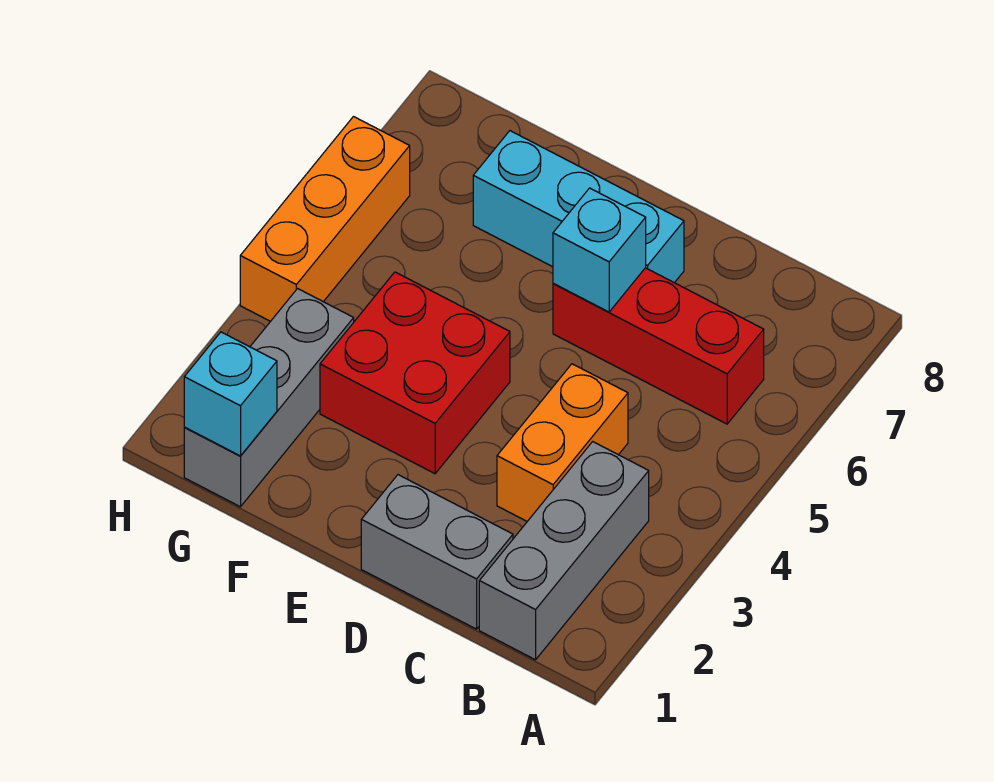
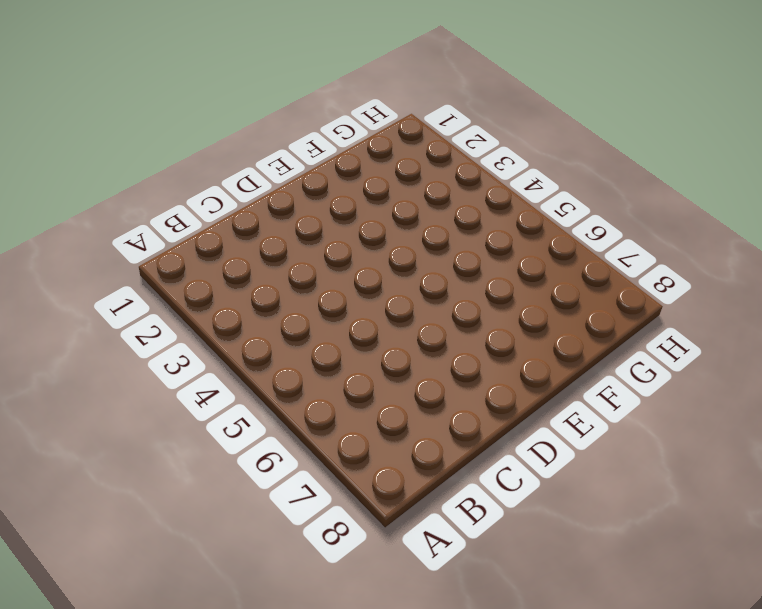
none -> grey 1x3 brick [479,442,649,660]
none -> red 1x3 brick [553,268,764,424]

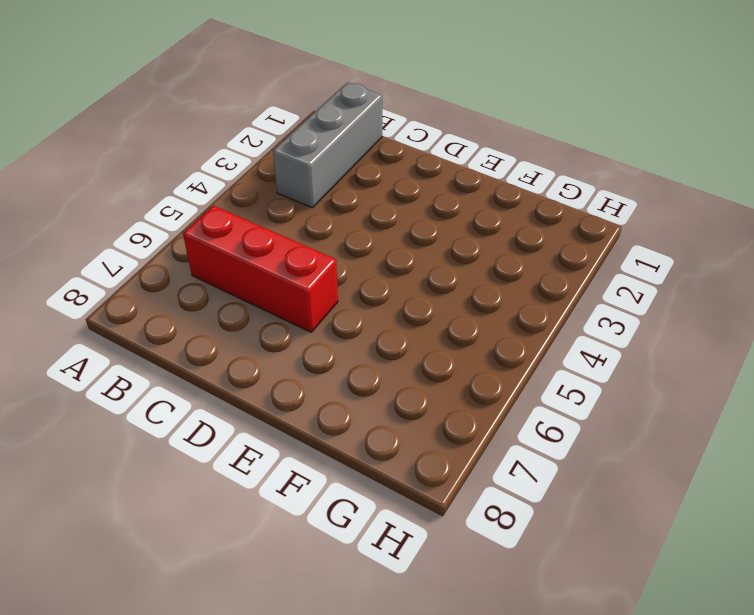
none -> grey 1x2 brick [361,475,513,629]
none -> orange 1x2 brick [497,364,628,521]

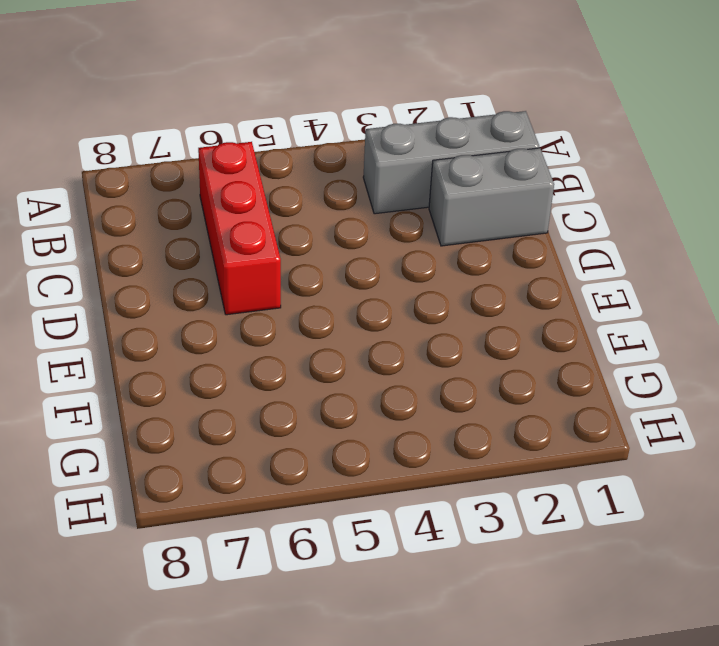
grey 1x2 brick [429,148,554,246] -> grey 1x2 brick turned to [361,475,513,629]
none -> orange 1x2 brick [497,364,628,521]
none -> cyan 1x3 brick [473,131,684,283]

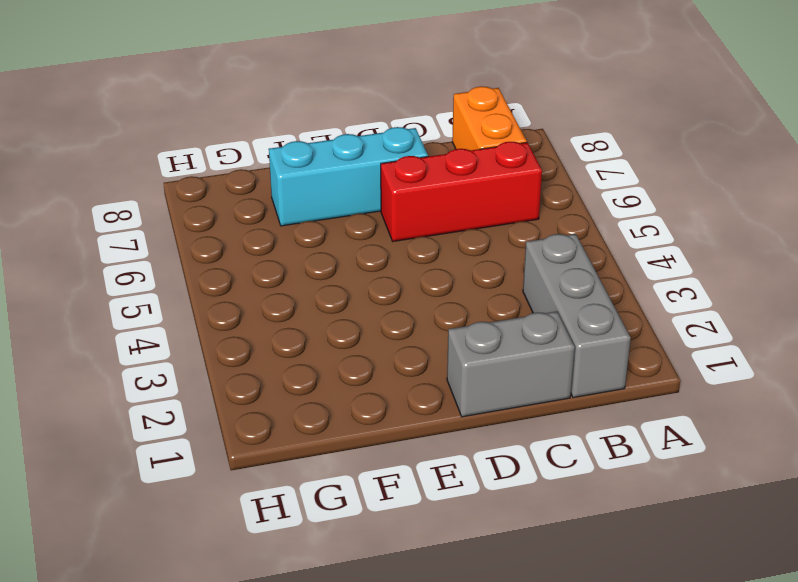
orange 1x2 brick [452,86,527,150] -> orange 1x2 brick moved to [497,364,628,521]
none -> red 2x2 brick [320,272,510,474]
none -> grey 1x3 brick [184,289,354,507]

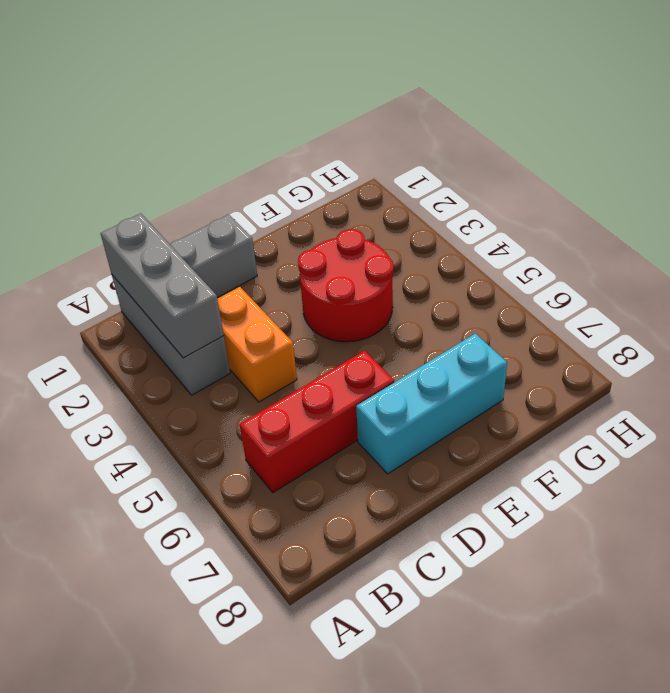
grey 1x3 brick [101,213,224,358] -> grey 1x3 brick moved to [184,289,354,507]
red 2x2 round brick [298,229,394,342] -> red 2x2 brick [320,272,510,474]
none -> orange 1x3 brick [240,117,410,321]
none -> cyan 1x1 brick [553,188,646,312]

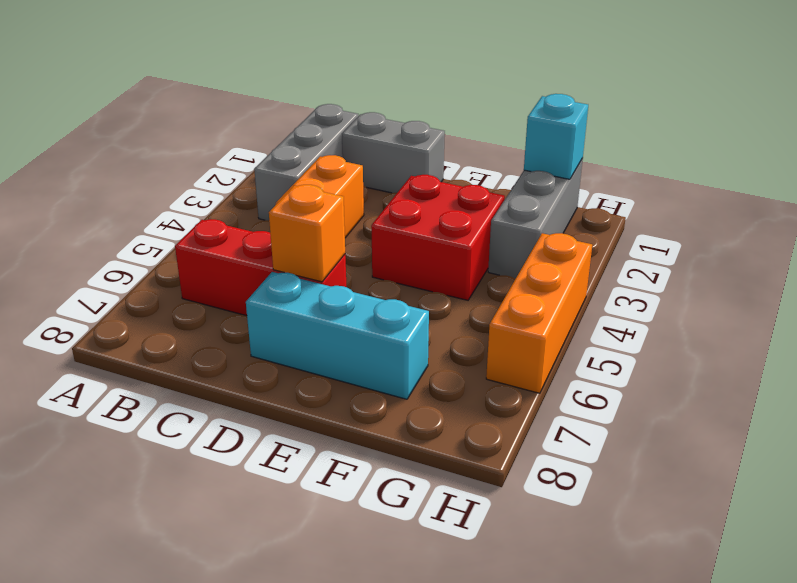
orange 1x1 brick [269,185,345,282] -> cyan 1x1 brick [553,188,646,312]

